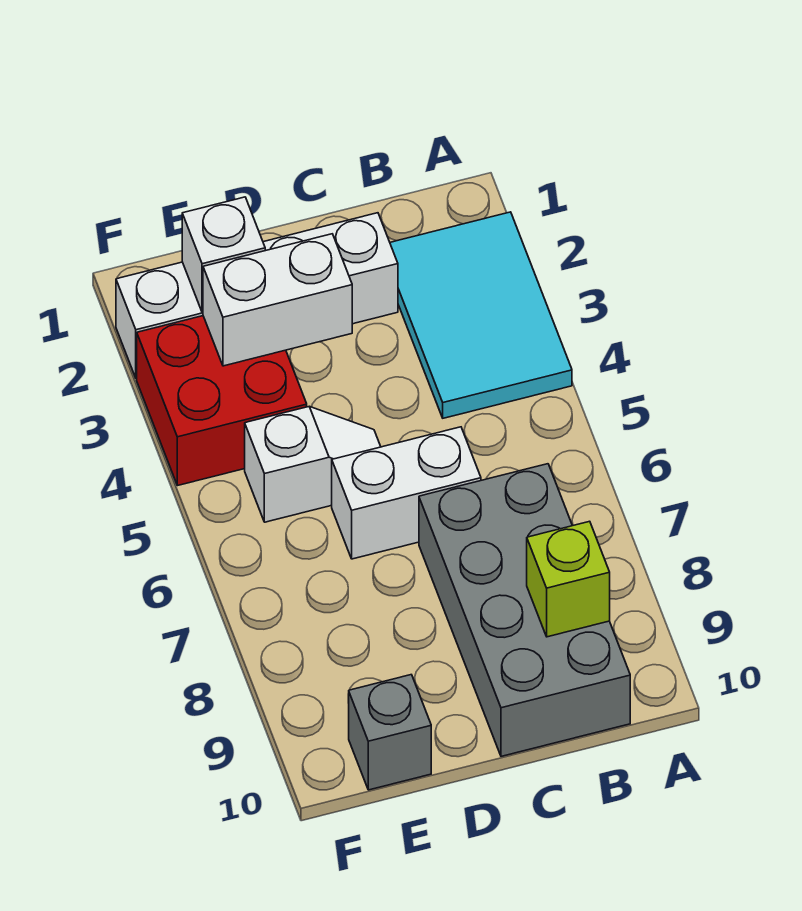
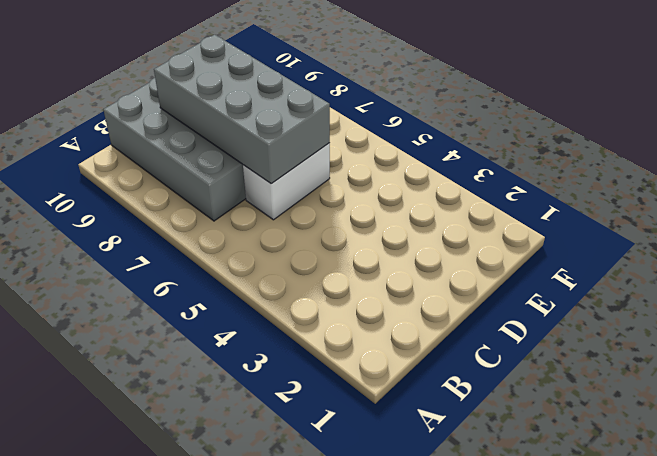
grey 2x4 brick [154,35,330,184] -> none
none -> cyan 2x3 tile [390,212,572,418]
none -> white 1x4 brick [116,213,398,378]

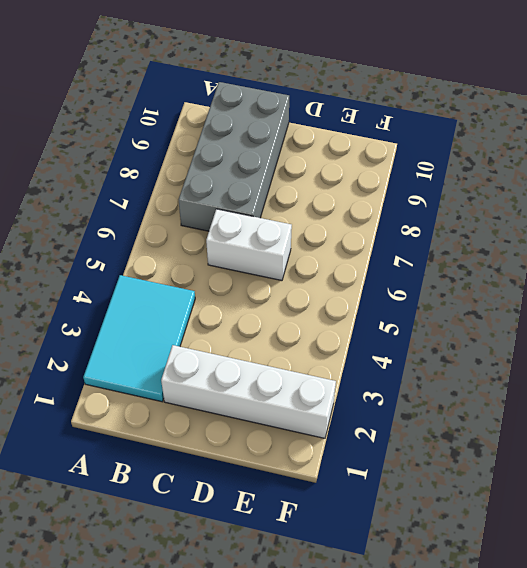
none -> white 1x2 slope [245,407,381,522]
none -> red 2x2 brick [137,316,307,486]

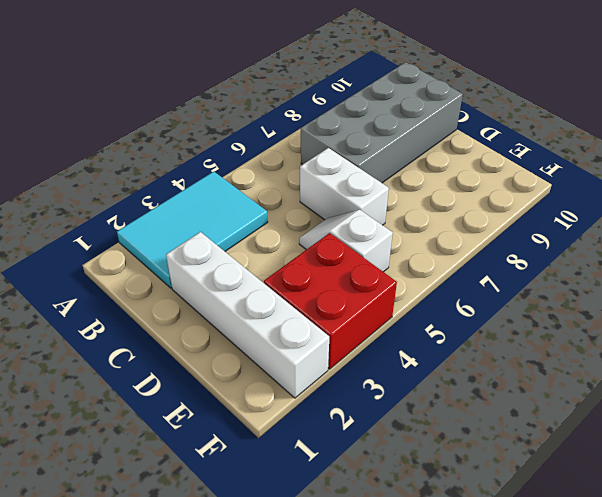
none -> grey 1x1 brick [349,675,431,790]
none -> lime 1x1 brick [527,521,610,637]

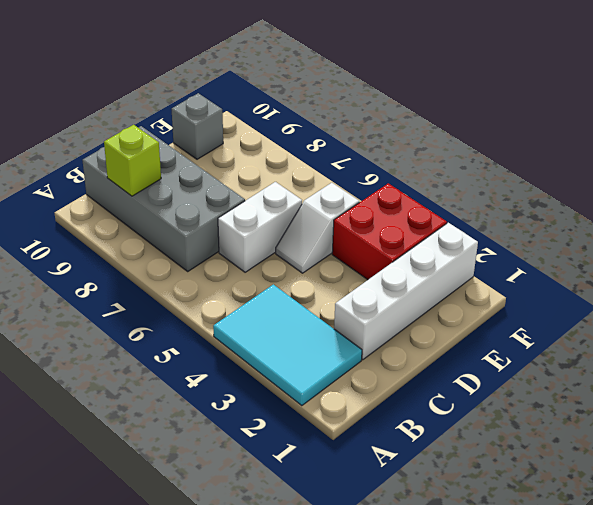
none -> white 1x2 brick [203,234,352,366]
none -> white 1x1 brick [182,197,265,312]

